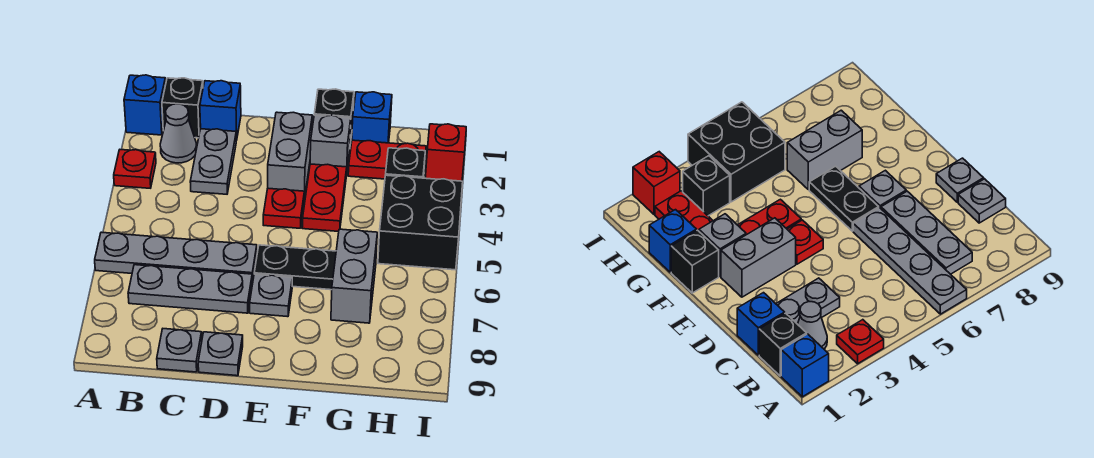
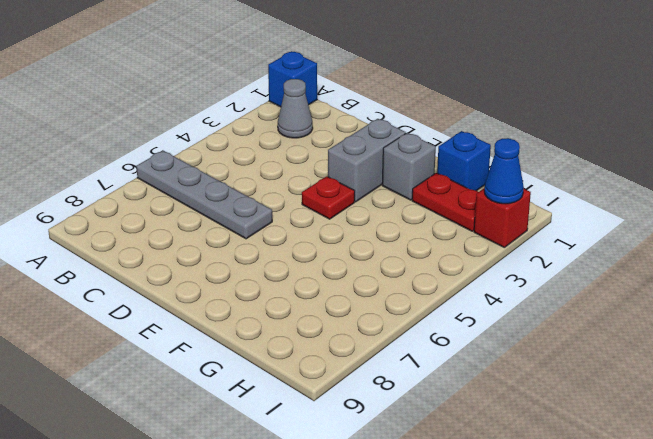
blue 1x1 cone [484,138,524,204] -> none
none -> red 1x1 plate [114,150,156,188]
none -> black 1x1 brick [162,78,203,138]
none -> grey 1x3 plate [128,265,252,313]

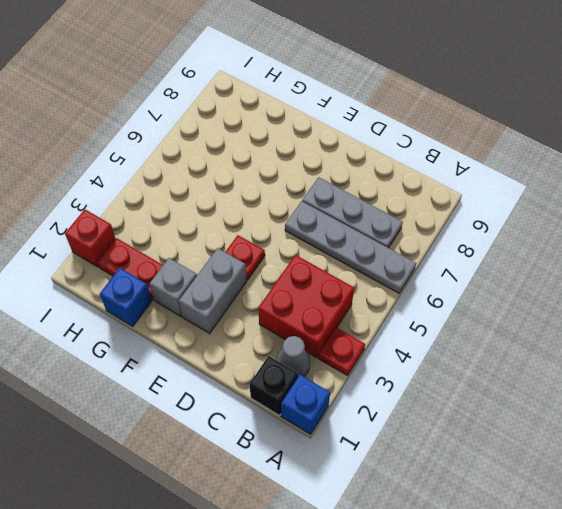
red 2x2 brick [258,255,354,358] -> grey 1x2 plate [190,129,236,194]
none -> blue 1x1 brick [200,81,241,140]
none -> grey 1x1 plate [157,329,202,372]
none -> grey 1x1 plate [198,332,243,376]

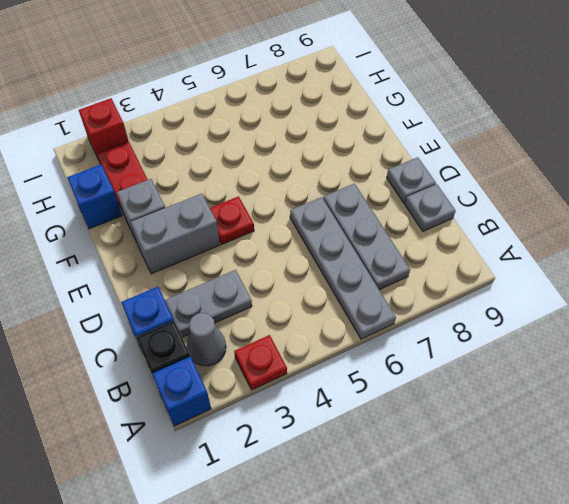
none -> black 1x2 plate [254,245,336,290]
none -> grey 1x1 plate [250,274,292,317]
none -> black 1x1 brick [314,89,354,144]

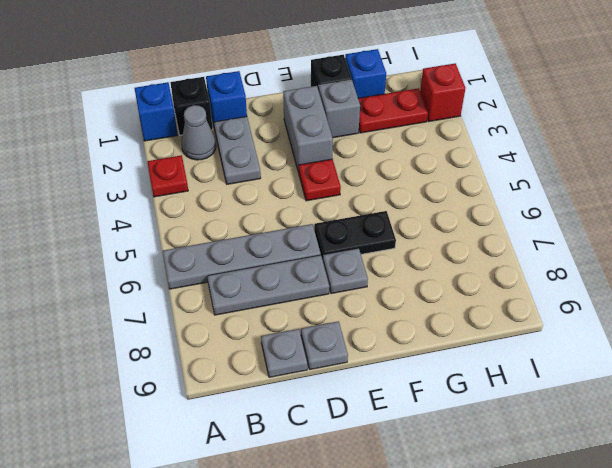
none -> red 1x2 plate [302,164,347,231]
none -> grey 1x2 brick [331,229,377,323]
none -> black 1x1 brick [386,148,425,178]

